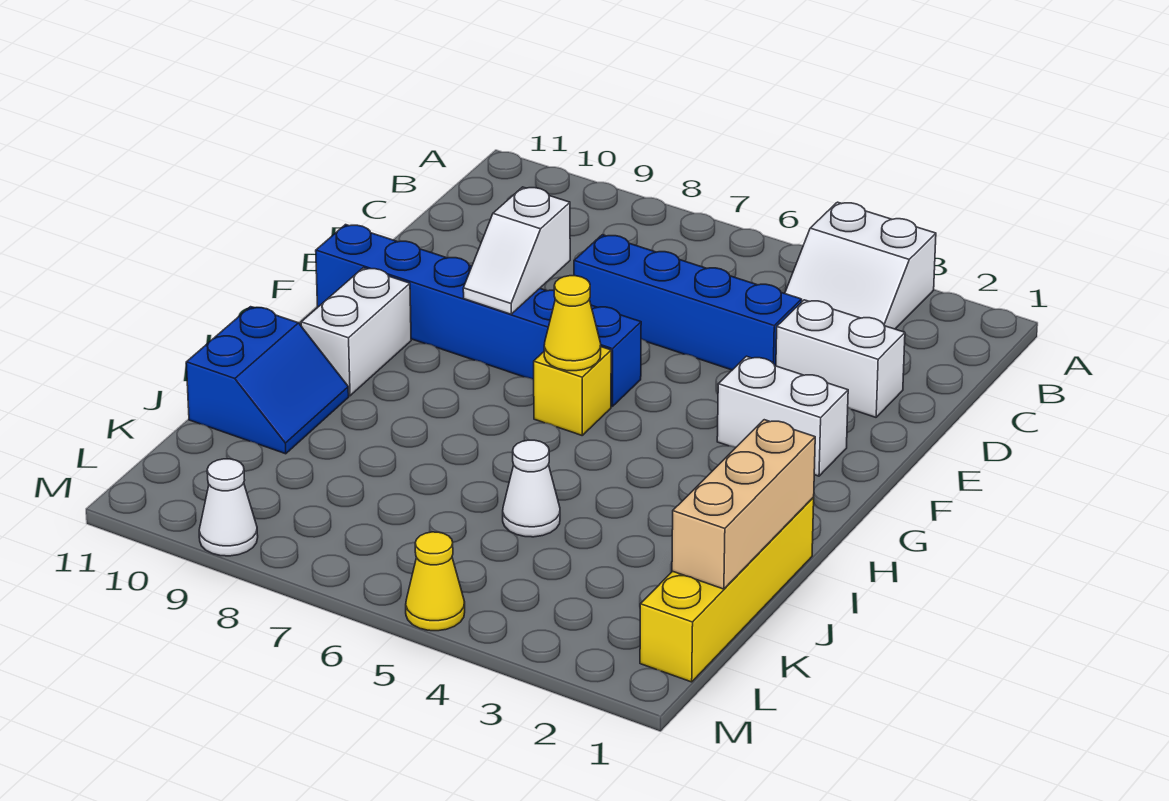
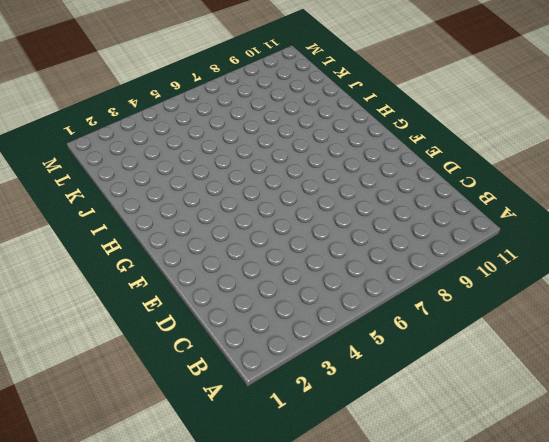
none -> white 2x2 slope [785,202,936,329]
none -> white 1x2 brick [776,300,905,417]
none -> blue 1x4 brick [574,235,802,370]

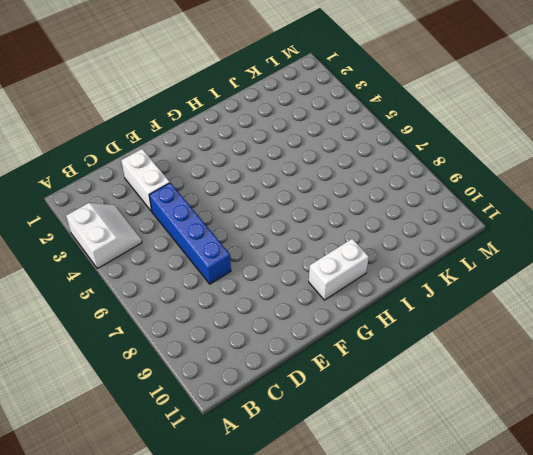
none -> white 1x2 brick [717,356,848,476]
none -> blue 1x6 brick [316,225,641,406]
none -> yellow 1x1 brick [534,347,611,435]

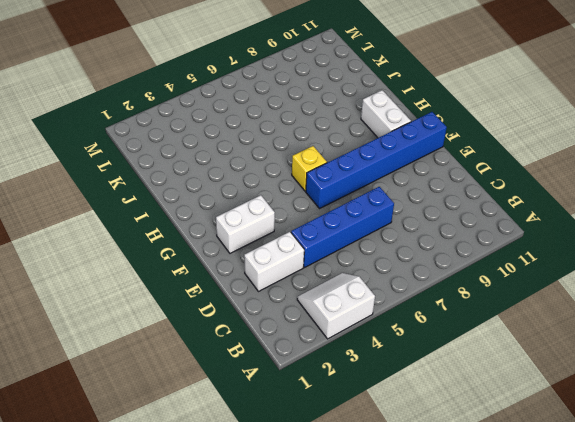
none -> yellow 1x4 brick [640,497,814,682]
none -> blue 2x2 slope [186,307,349,454]
none -> white 1x1 cone [503,440,560,537]

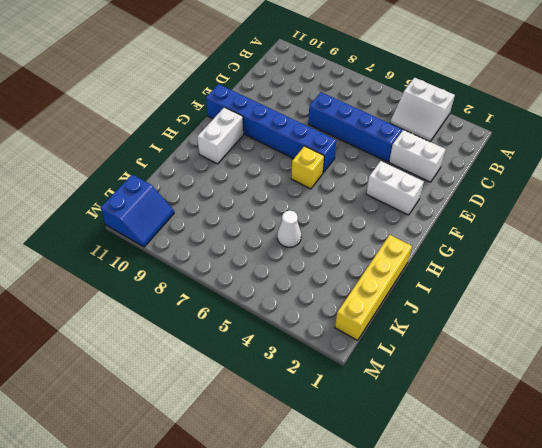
blue 2x2 slope [101,175,174,247] -> blue 2x2 slope moved to [186,307,349,454]
none -> yellow 1x1 cone [406,532,465,631]
none -> white 1x1 cone [199,459,258,556]
none -> white 1x2 slope [463,187,570,314]

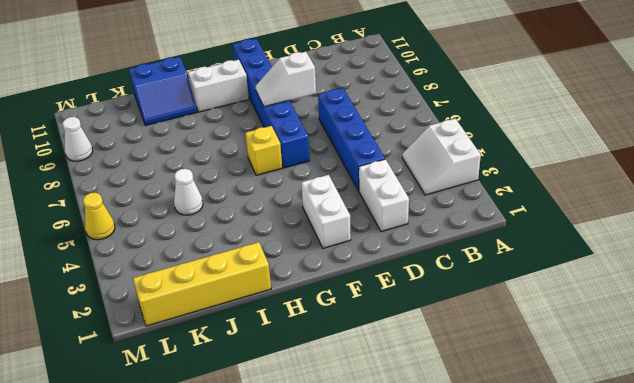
none -> yellow 1x1 cone [544,276,601,371]
none -> tan 1x3 brick [672,420,815,589]

